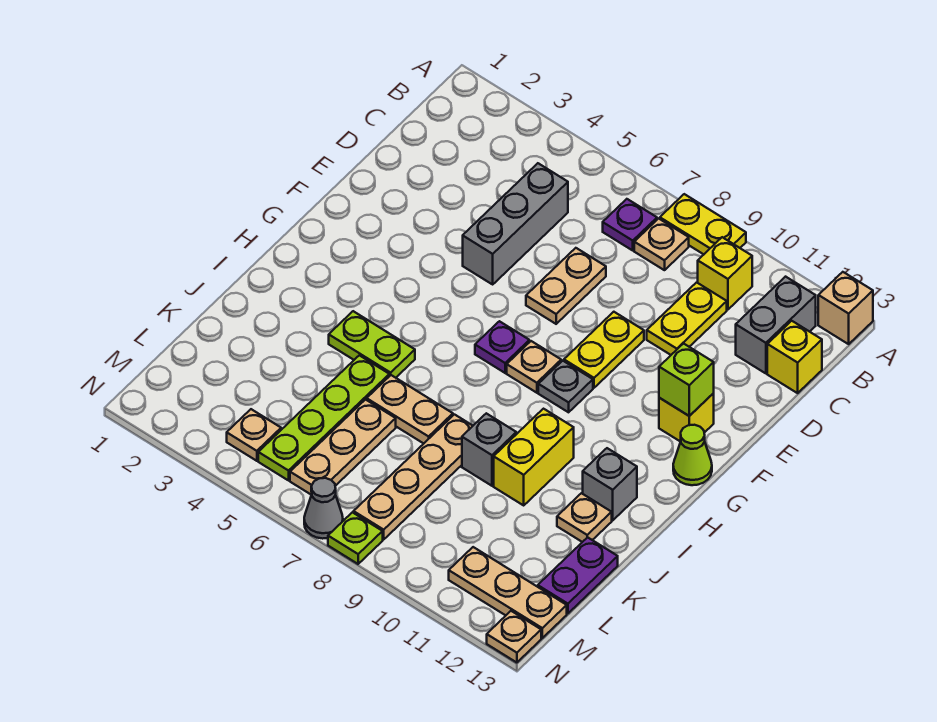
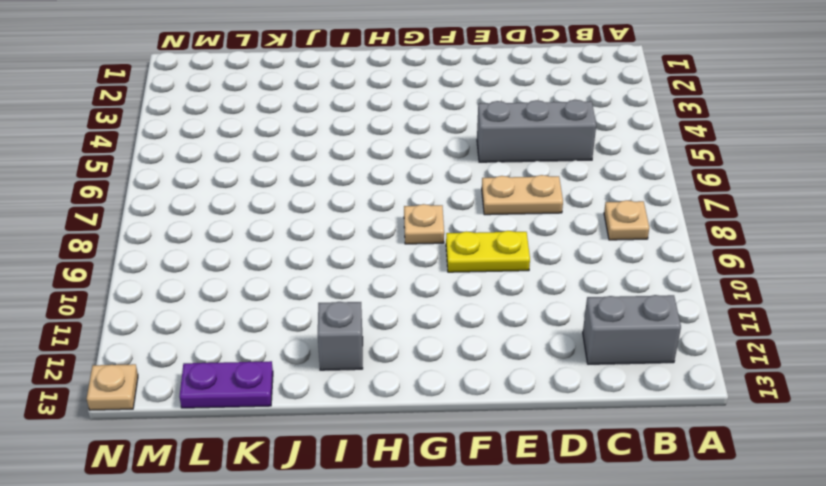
none -> yellow 1x2 plate [660,194,746,254]
none -> tan 1x1 brick [818,272,873,344]
none -> purple 1x1 plate [603,199,657,250]
none -> yellow 1x1 brick [698,237,752,310]

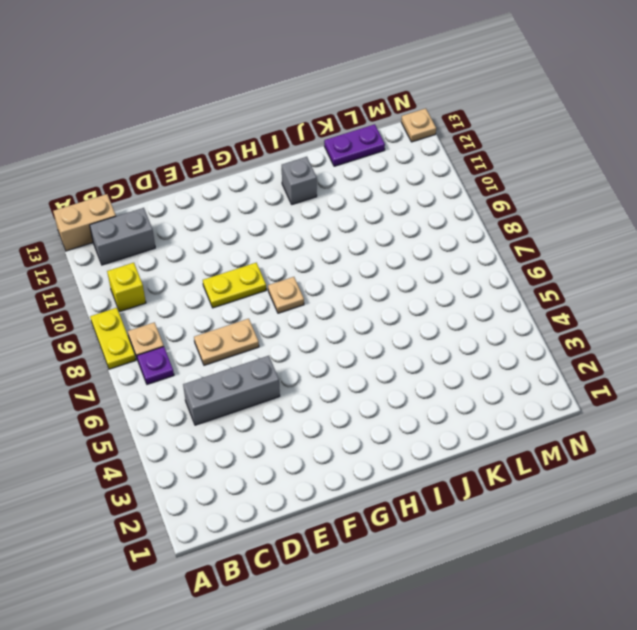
tan 1x2 brick [53,194,116,251] -> tan 1x1 brick [818,272,873,344]
none -> yellow 1x2 plate [647,282,727,355]
none -> yellow 1x1 brick [767,321,822,393]
none -> yellow 1x1 brick [659,393,714,442]
none -> purple 1x1 plate [475,321,529,373]

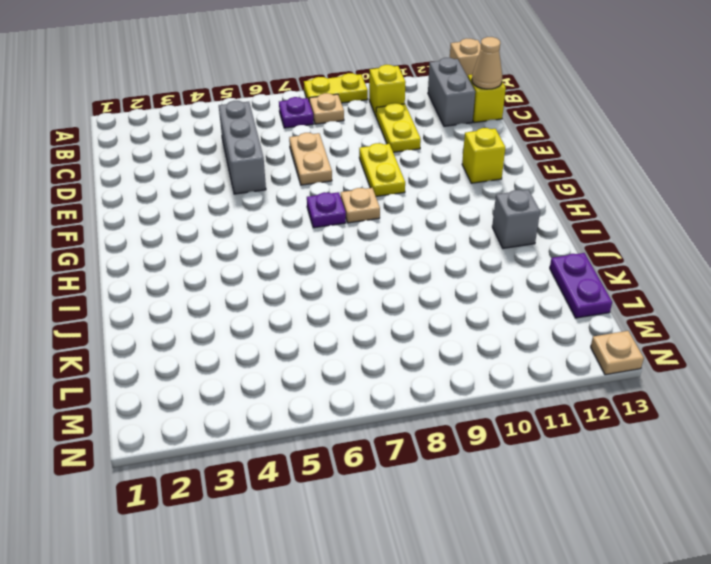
tan 1x1 cone [472,37,502,89] -> none
none -> grey 1x1 plate [538,361,593,412]
none -> lime 1x1 cone [673,425,712,485]
none -> lime 1x2 plate [329,311,415,378]
none -> yellow 1x2 brick [494,409,574,505]

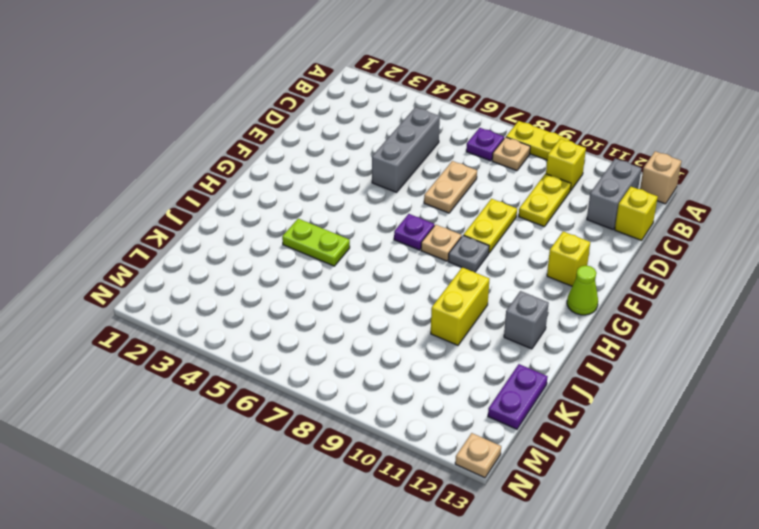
none -> lime 1x4 plate [258,355,389,480]
none -> tan 1x2 plate [367,375,453,444]
none -> tan 1x4 plate [354,415,473,539]
none -> grey 1x1 brick [462,413,516,486]

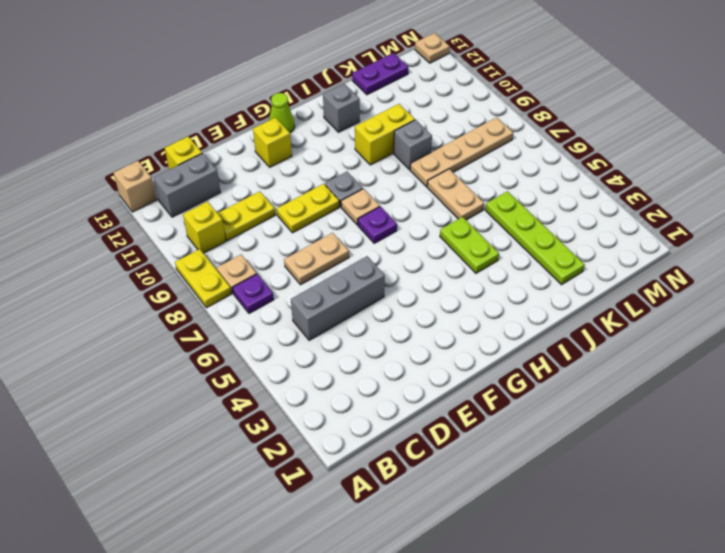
lime 1x4 plate [485,191,585,285] -> lime 1x4 plate turned to [258,355,389,480]
none -> tan 1x1 plate [557,493,612,542]
none -> tan 1x3 plate [290,400,396,495]
none -> tan 1x1 plate [227,409,281,461]
none -> tan 1x3 plate [449,547,567,638]

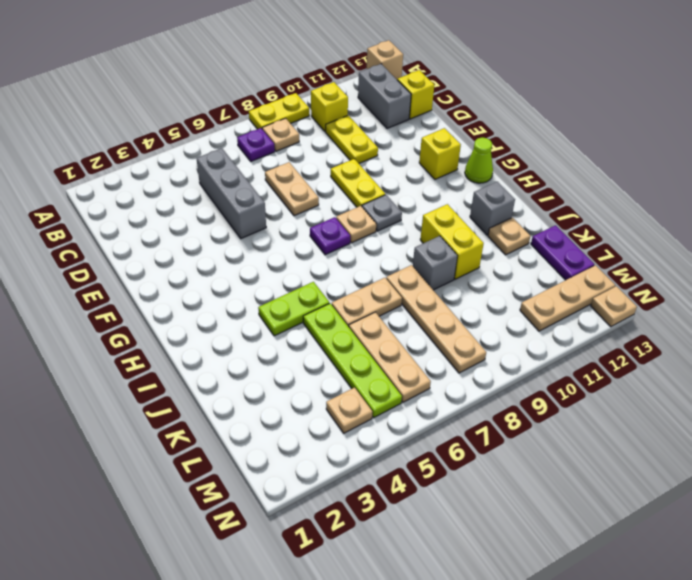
none -> grey 1x1 cone [304,478,343,539]
none -> lime 1x1 plate [328,512,383,564]
none -> lime 1x1 brick [659,344,714,416]

